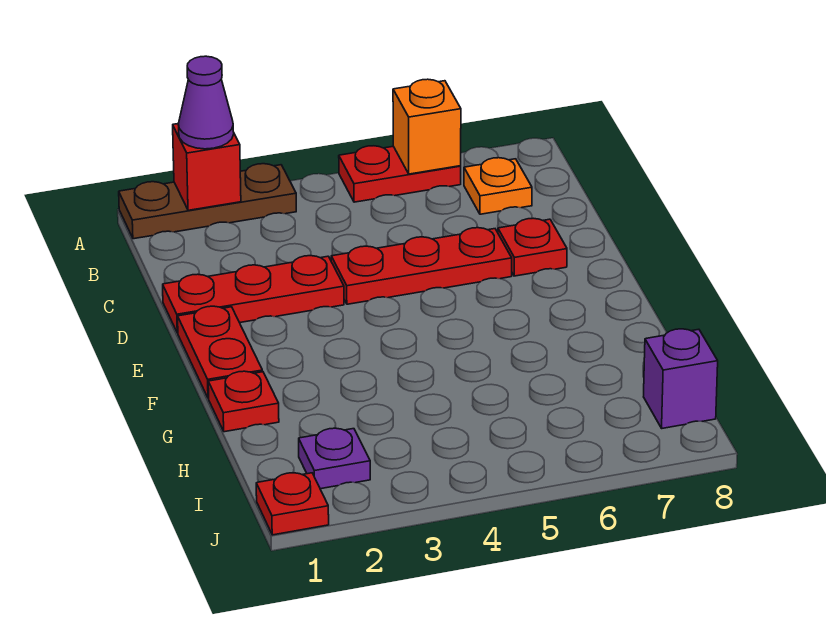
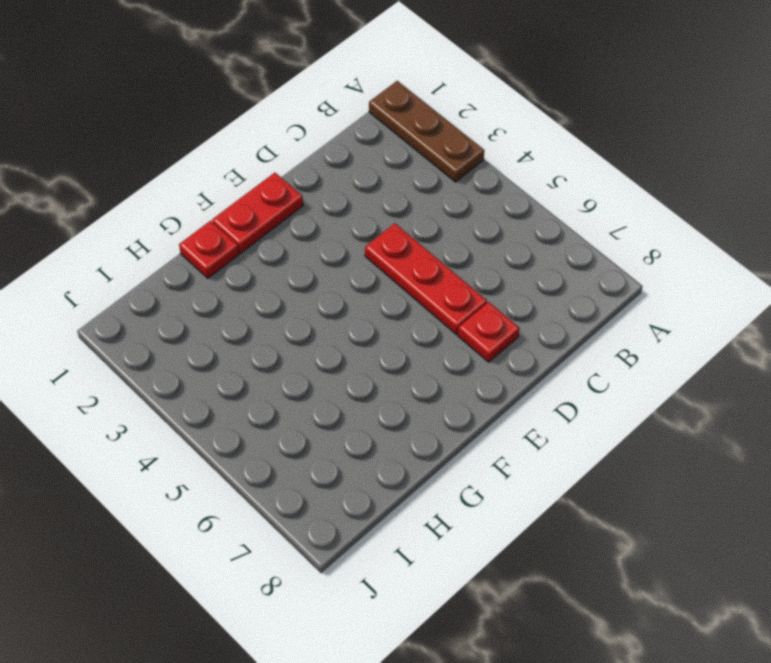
none -> red 1x2 plate [339,146,461,202]
none -> orange 1x1 plate [464,158,532,214]
none -> red 1x3 plate [163,256,344,333]

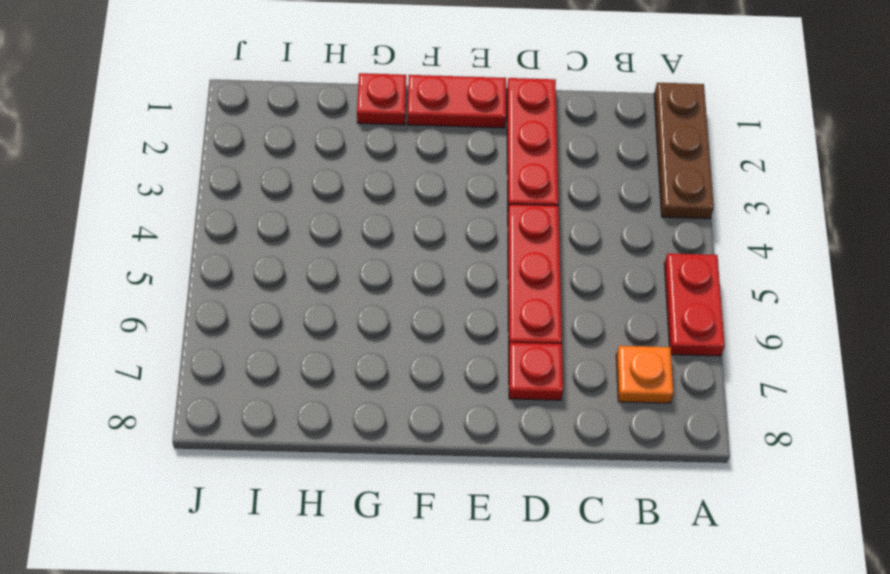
none -> purple 1x1 plate [299,428,370,489]
none -> purple 1x1 brick [644,329,718,428]
none -> red 1x1 plate [256,473,329,535]

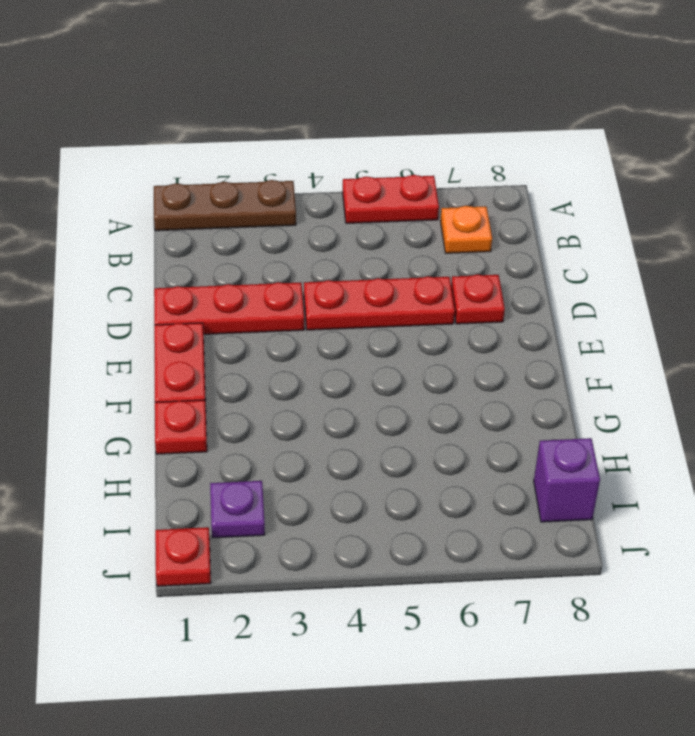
none -> red 1x1 brick [173,124,241,210]
none -> orange 1x1 brick [393,79,461,174]
none -> purple 1x1 cone [178,56,234,149]

